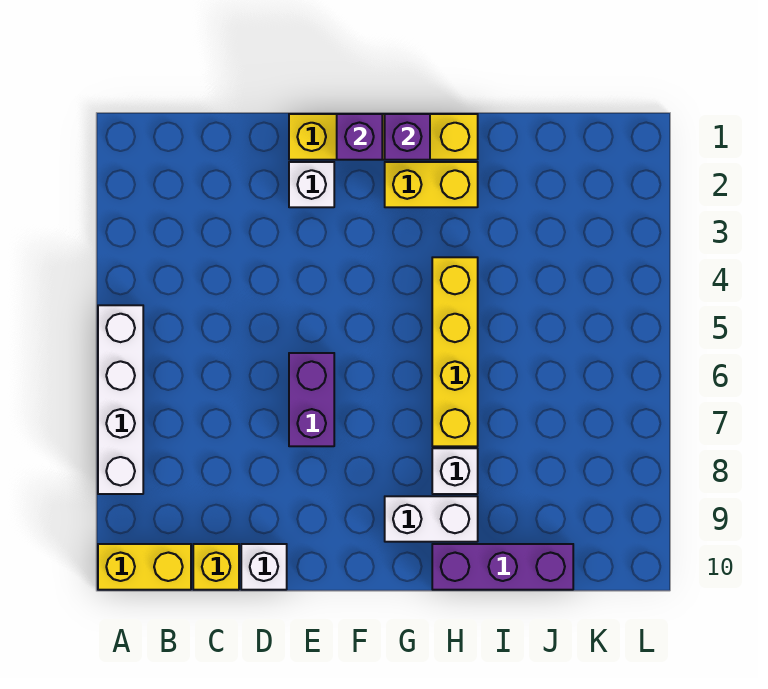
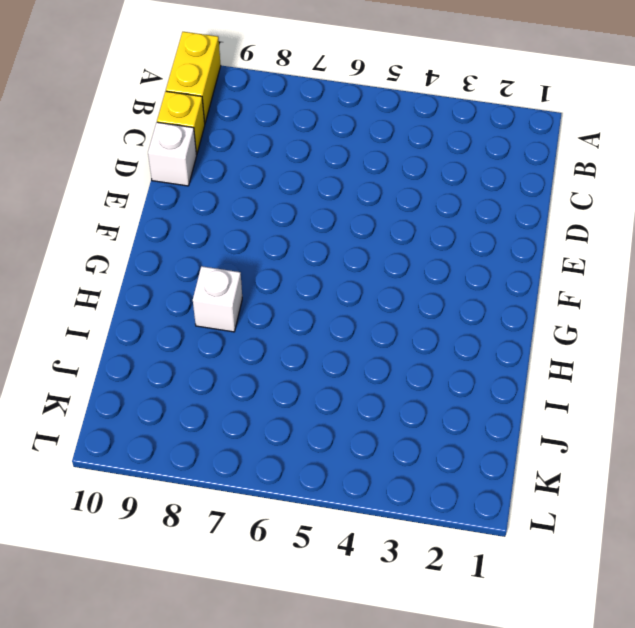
none -> white 1x4 brick [98,305,143,494]
none -> yellow 1x4 brick [289,114,478,160]
none -> white 1x1 brick [289,162,334,207]

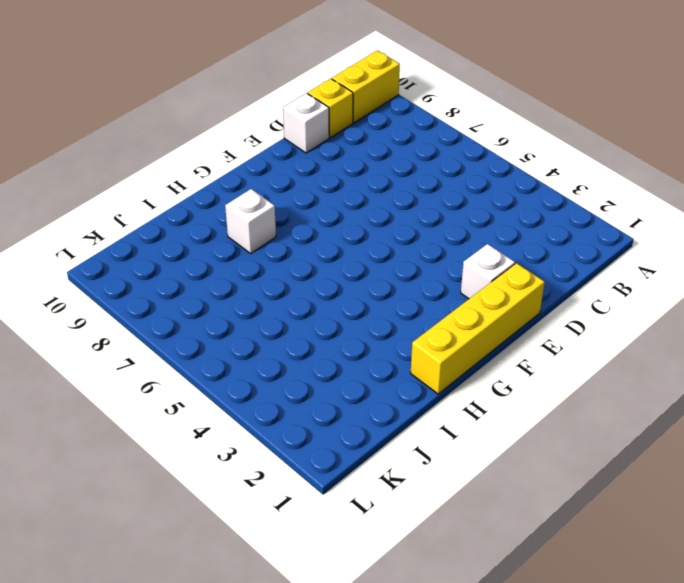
none -> white 1x4 brick [98,305,143,494]
none -> purple 1x2 brick [289,353,334,446]
none -> yellow 1x2 brick [385,162,478,207]

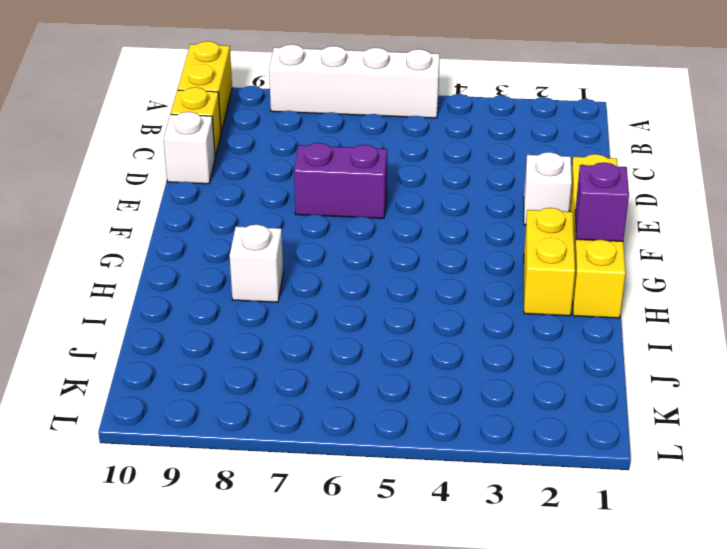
none -> white 1x2 brick [385,496,478,542]
none -> yellow 1x4 brick [432,257,478,446]
none -> purple 1x3 brick [432,544,573,590]

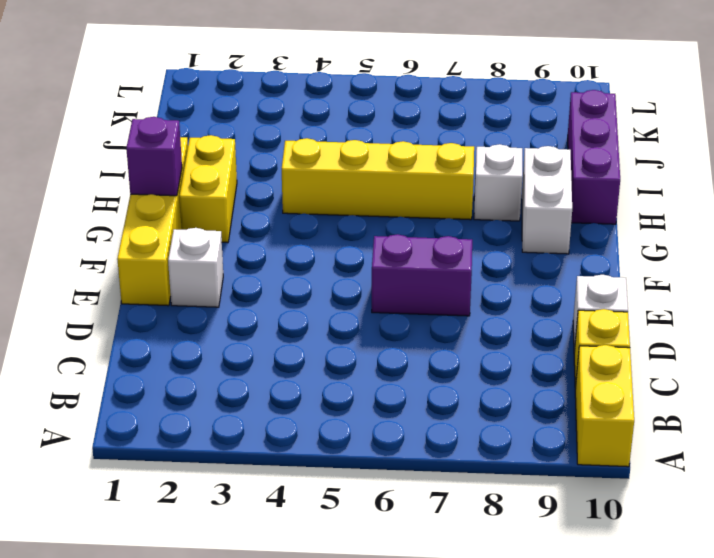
none -> white 1x4 brick [98,305,143,494]
none -> purple 1x1 brick [337,114,382,160]

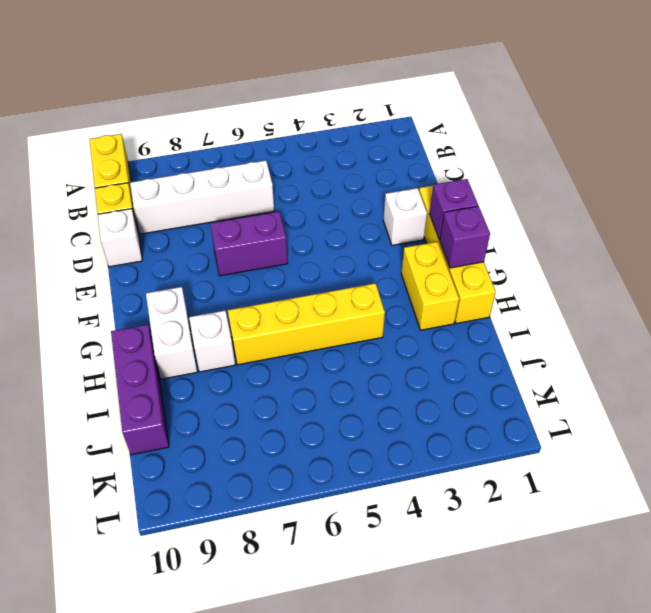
white 1x4 brick [130,160,274,234] -> white 1x4 brick moved to [98,305,143,494]

